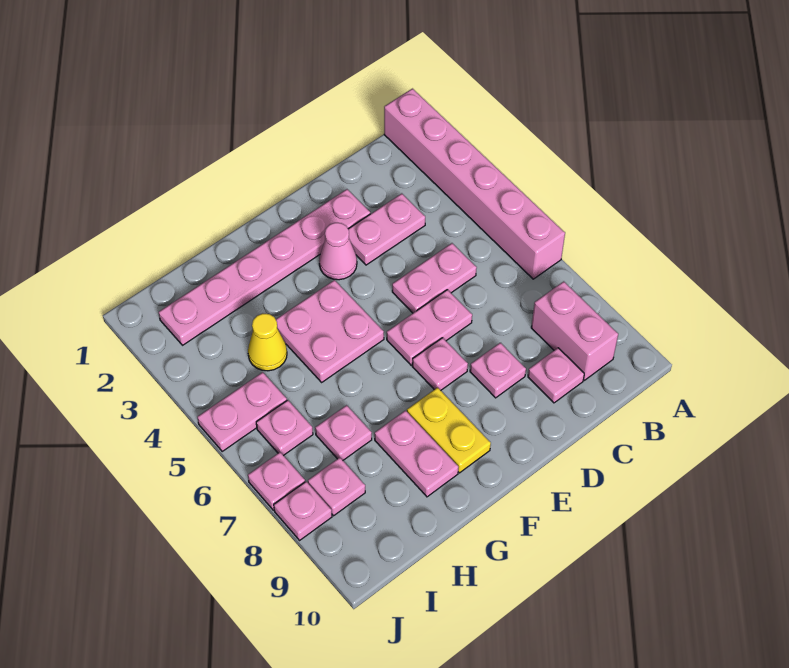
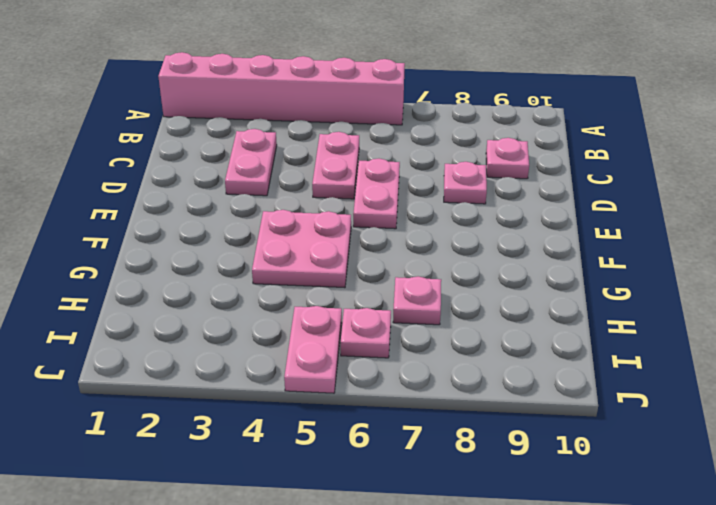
none -> pink 1x2 brick [531,281,618,380]
none -> pink 1x6 plate [159,189,370,345]
none -> pink 1x1 cone [319,223,357,280]

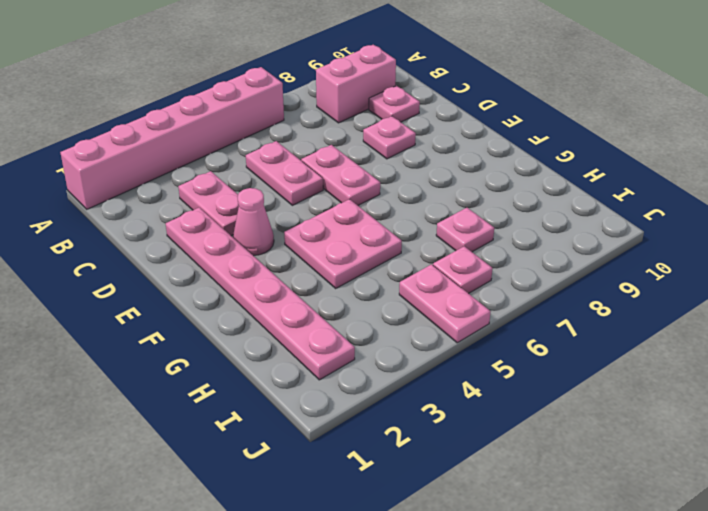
none -> pink 1x1 plate [412,338,468,390]
none -> yellow 1x2 plate [407,387,491,473]
none -> pink 1x2 plate [375,411,458,497]

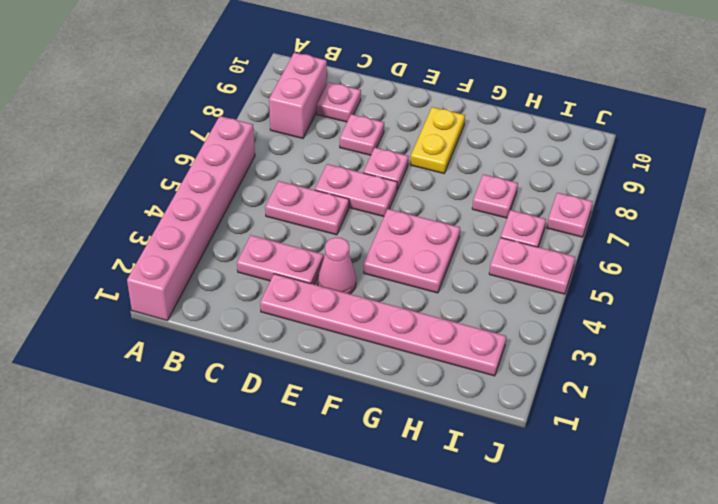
none -> pink 1x2 plate [375,411,458,497]
none -> yellow 1x1 cone [248,314,287,371]
none -> pink 1x1 plate [308,457,365,516]

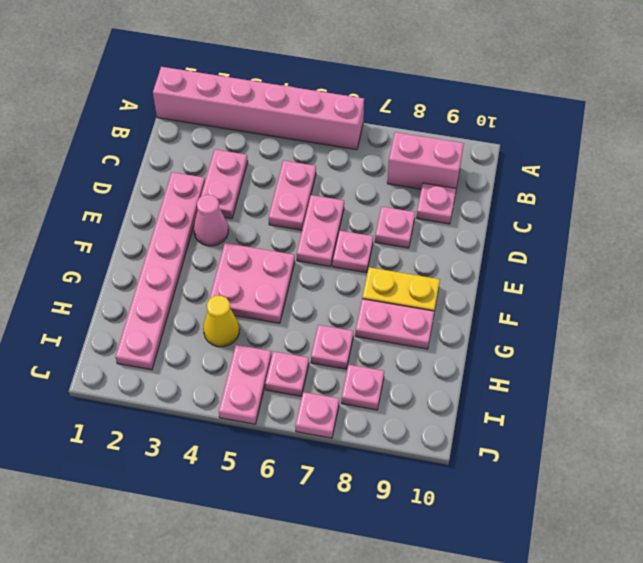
none -> pink 1x1 plate [274,482,332,540]

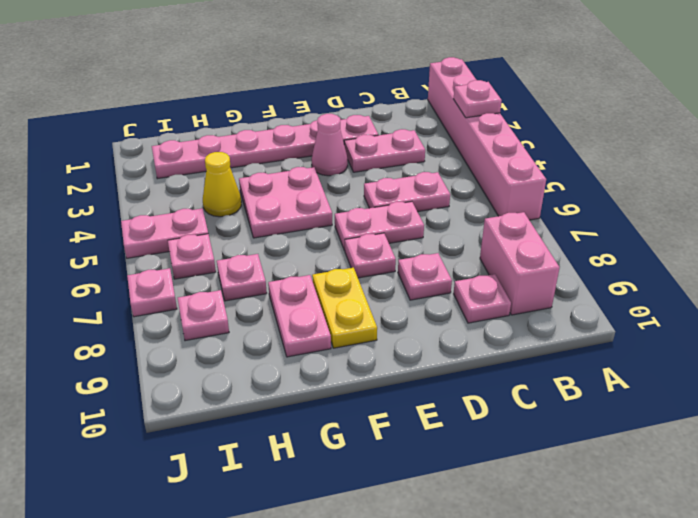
pink 1x1 plate [454,80,502,118] -> pink 1x1 plate moved to [274,482,332,540]

